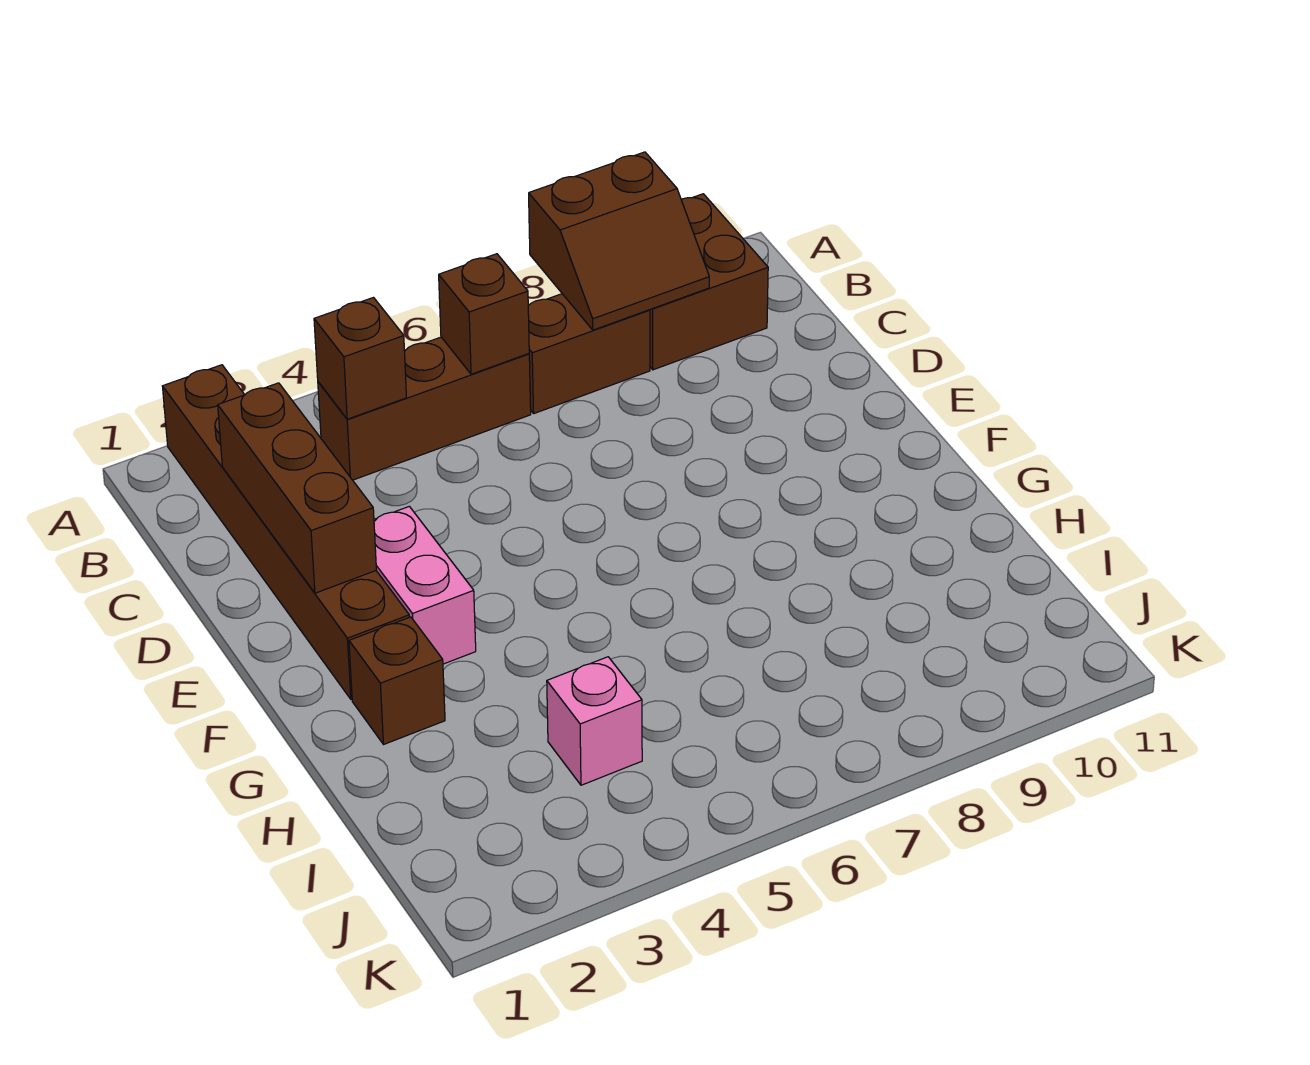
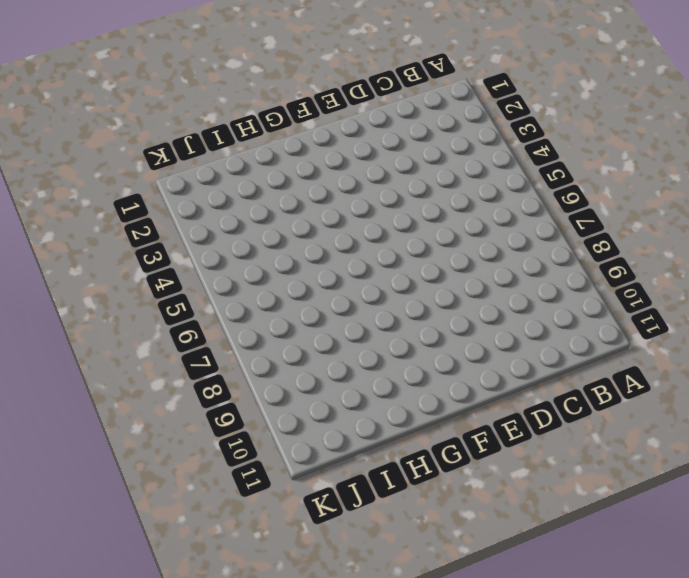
none -> brown 1x6 brick [162,365,409,699]
none -> brown 2x2 brick [650,194,768,370]

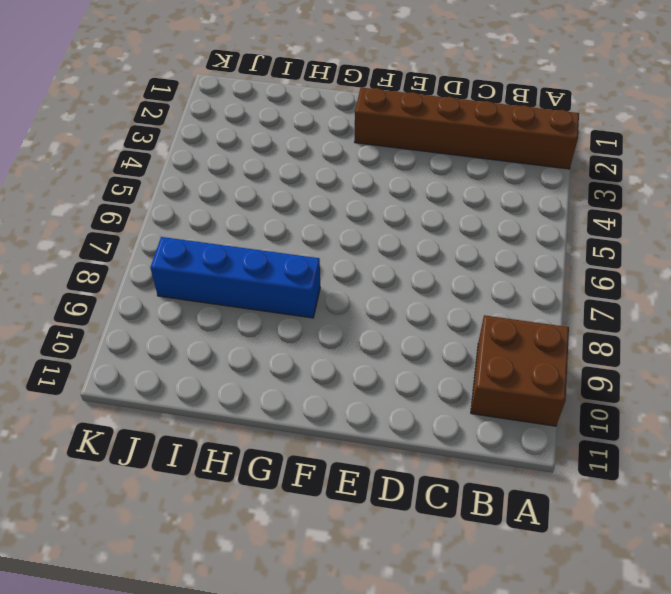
blue 1x4 brick [150,237,320,318] -> none
none -> brown 1x3 brick [318,337,531,480]
none -> brown 1x2 brick [528,294,650,413]

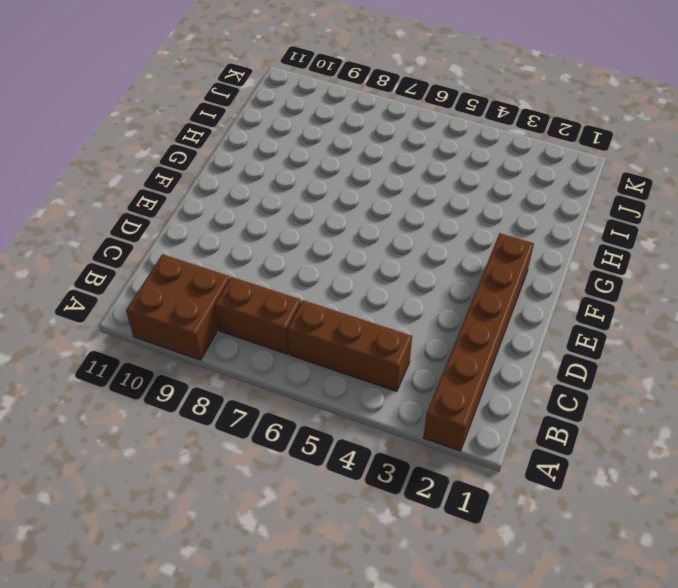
none -> pink 1x2 brick [374,506,476,664]
none -> brown 1x1 brick [349,617,445,744]

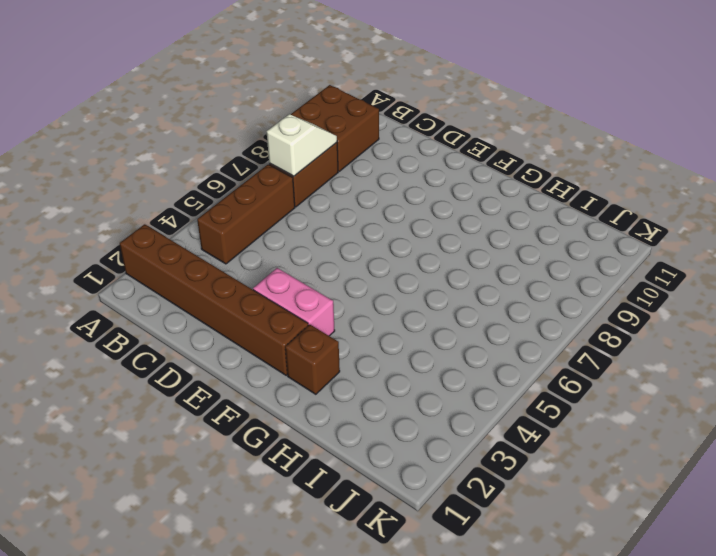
white 1x2 slope [267,114,337,176] -> brown 2x2 slope [529,152,709,330]
none -> pink 1x1 brick [547,657,642,785]
none -> brown 1x1 brick [314,298,406,419]

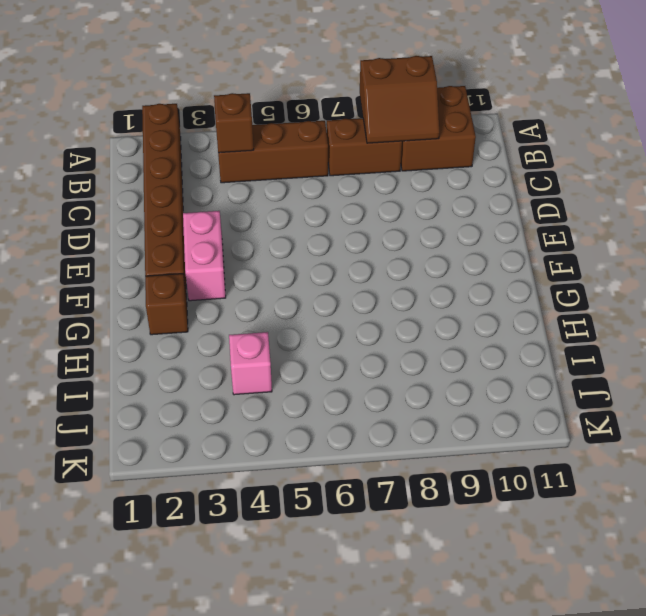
none -> brown 1x1 brick [439,254,529,374]
none -> brown 1x3 brick [218,383,376,593]

